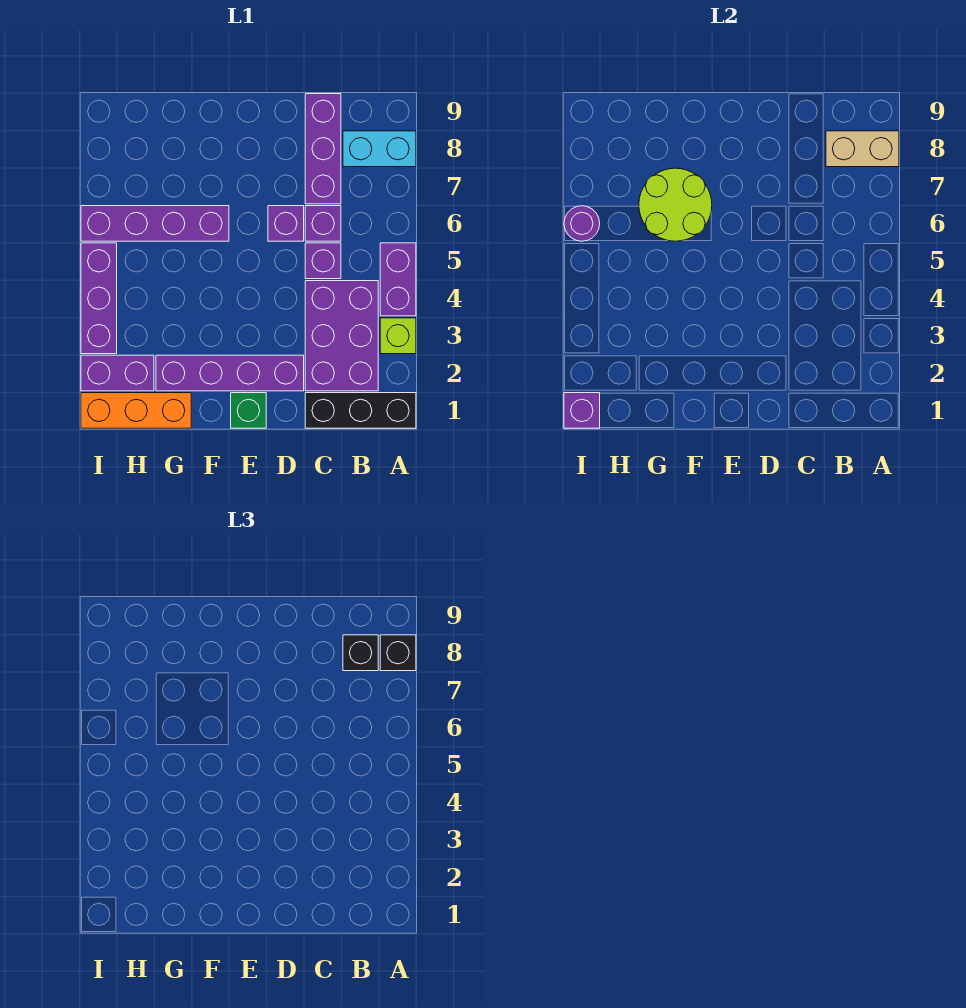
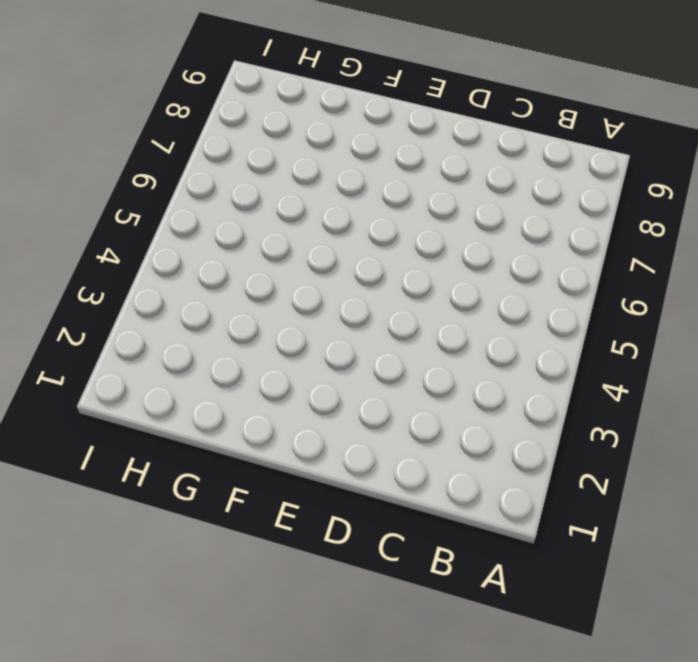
none -> black 1x3 brick [305,393,416,428]
none -> lime 1x1 brick [380,318,416,354]
none -> purple 1x2 brick [380,243,416,316]

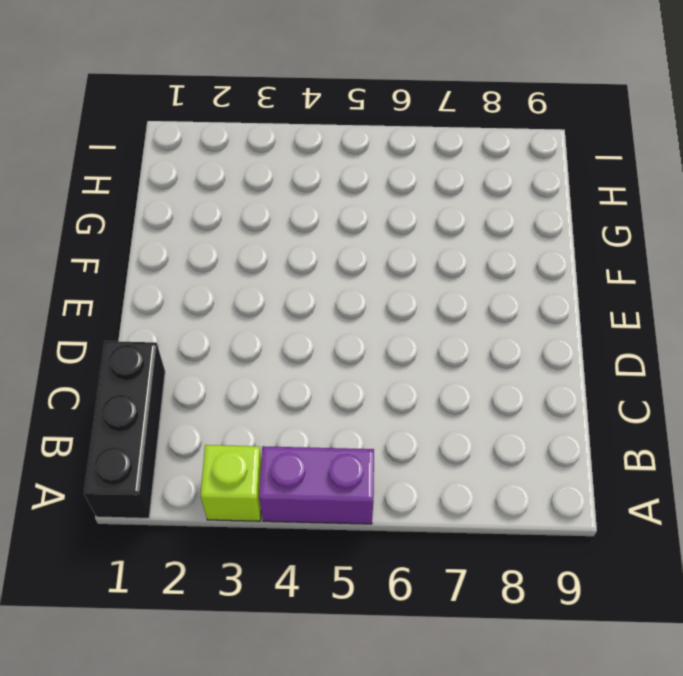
none -> cyan 1x2 brick [343,131,416,167]
none -> purple 2x3 brick [305,281,378,391]
none -> purple 1x1 brick [305,243,341,279]

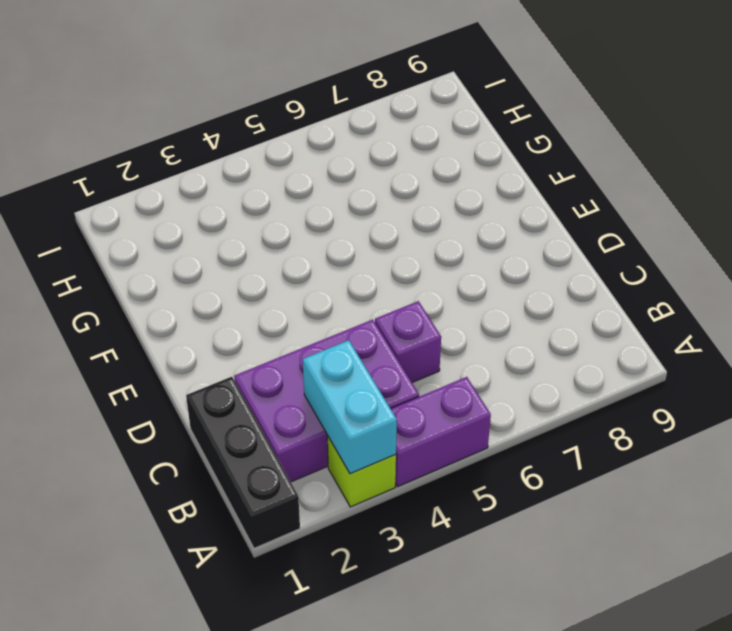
cyan 1x2 brick [303,340,397,474] -> cyan 1x2 brick moved to [343,131,416,167]
none -> purple 1x1 brick [305,206,341,241]
none -> purple 1x3 brick [305,94,341,204]
none -> purple 1x4 brick [156,355,304,391]

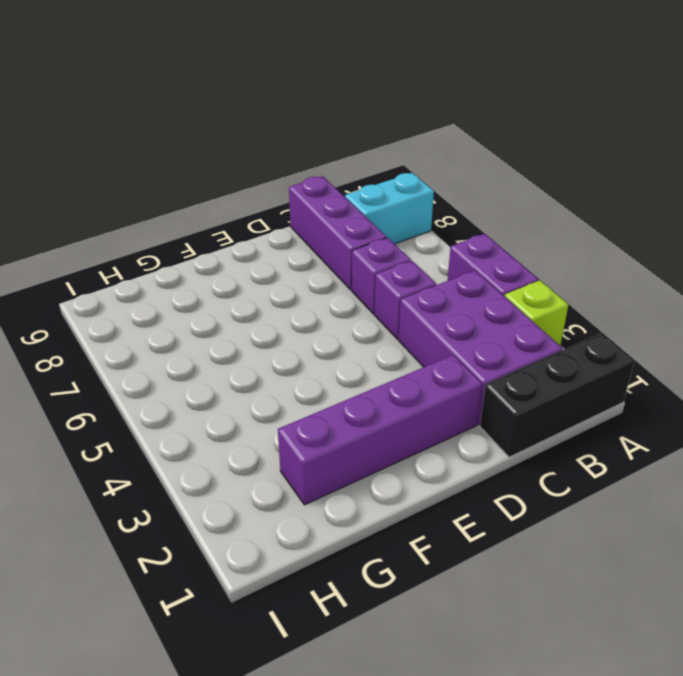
none -> purple 1x1 brick [268,206,304,241]
none -> green 1x1 brick [231,393,266,428]
none -> purple 1x4 brick [81,206,229,241]

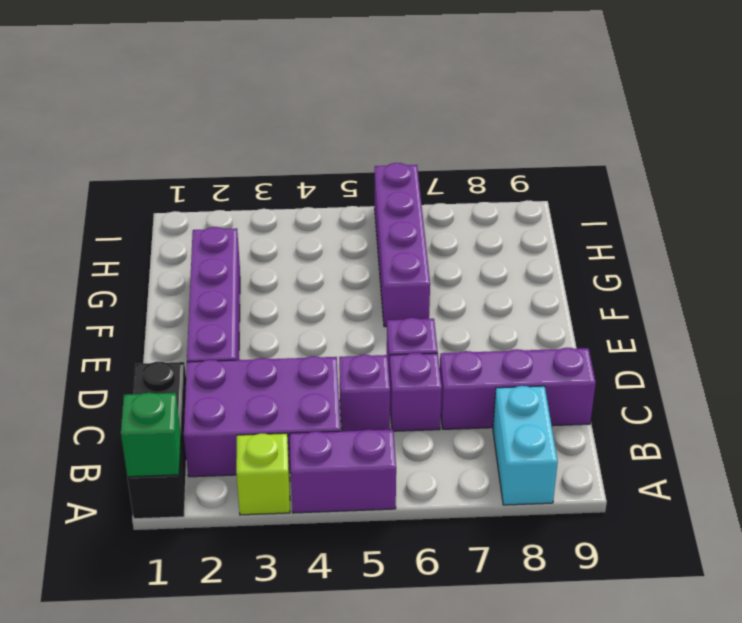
green 1x1 brick [121,393,181,477] -> green 1x1 brick moved to [231,393,266,428]
none -> orange 1x3 brick [81,393,191,428]
none -> purple 1x2 brick [81,355,154,391]
none -> purple 1x3 brick [81,243,117,354]

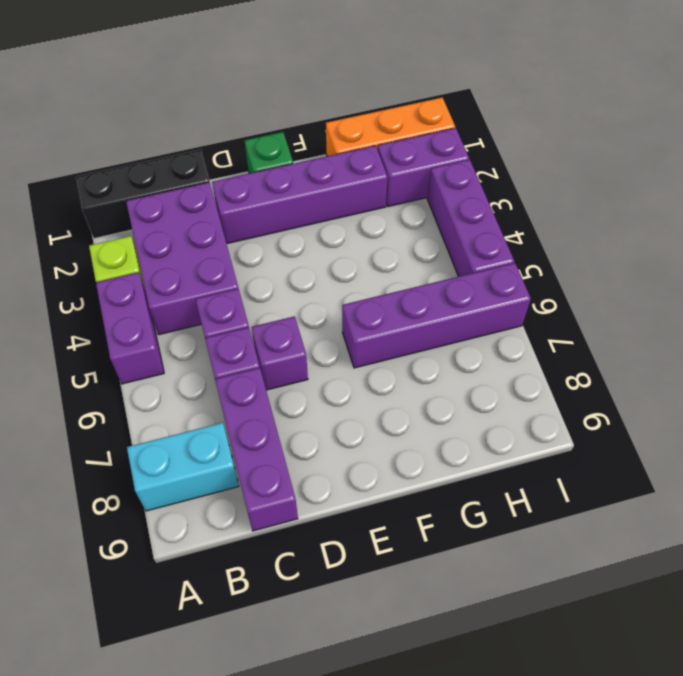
none -> tan 1x2 brick [826,131,899,167]
none -> lime 2x2 round brick [639,168,712,241]
none -> purple 1x1 brick [564,393,600,428]

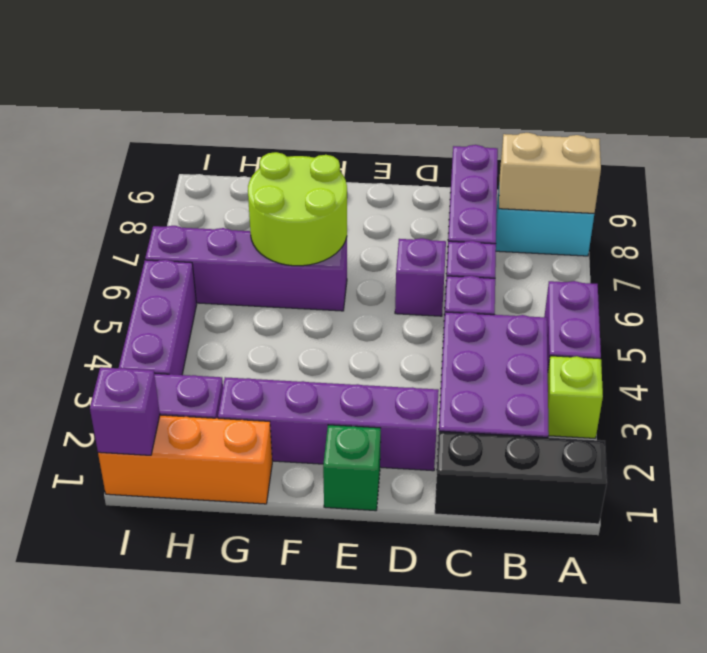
none -> purple 1x1 round brick [564,206,600,241]
none -> black 1x1 brick [380,635,416,671]
none -> black 1x1 brick [343,635,378,671]

